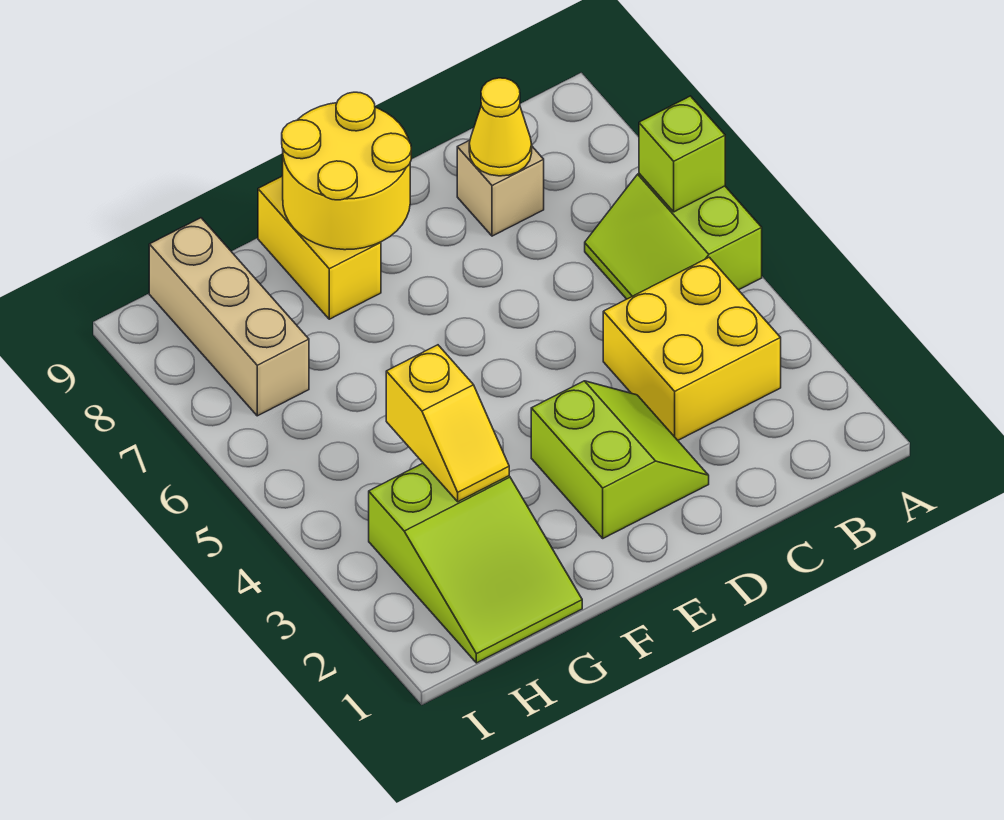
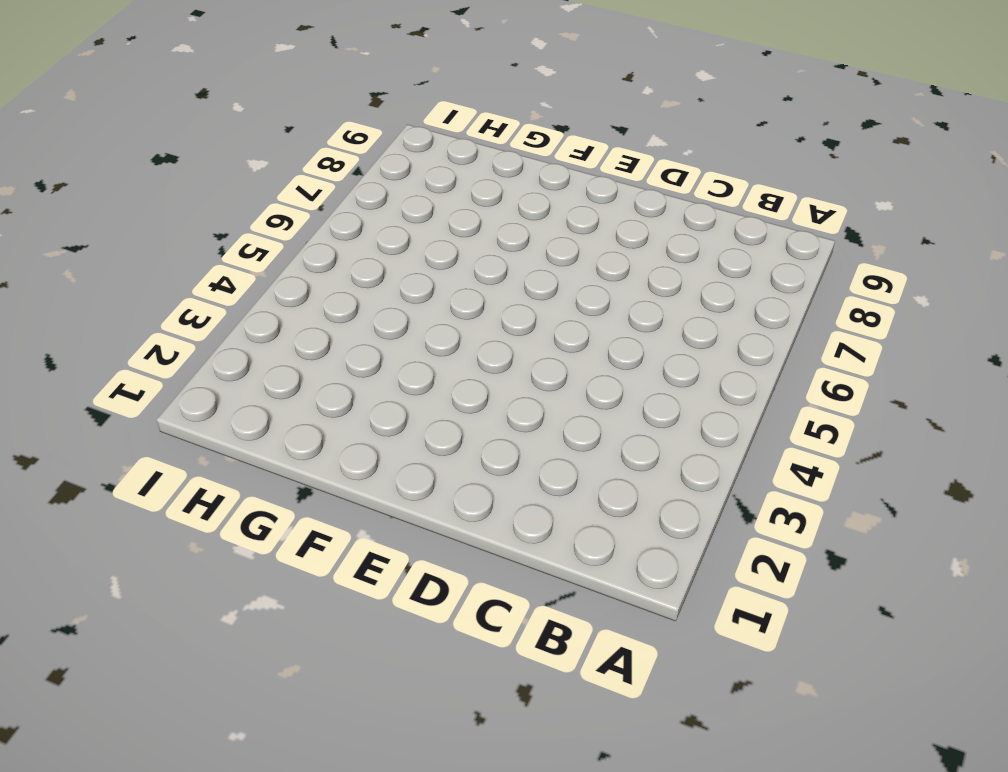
none -> lime 2x2 slope [585,174,762,299]
none -> yellow 2x2 brick [603,257,781,440]

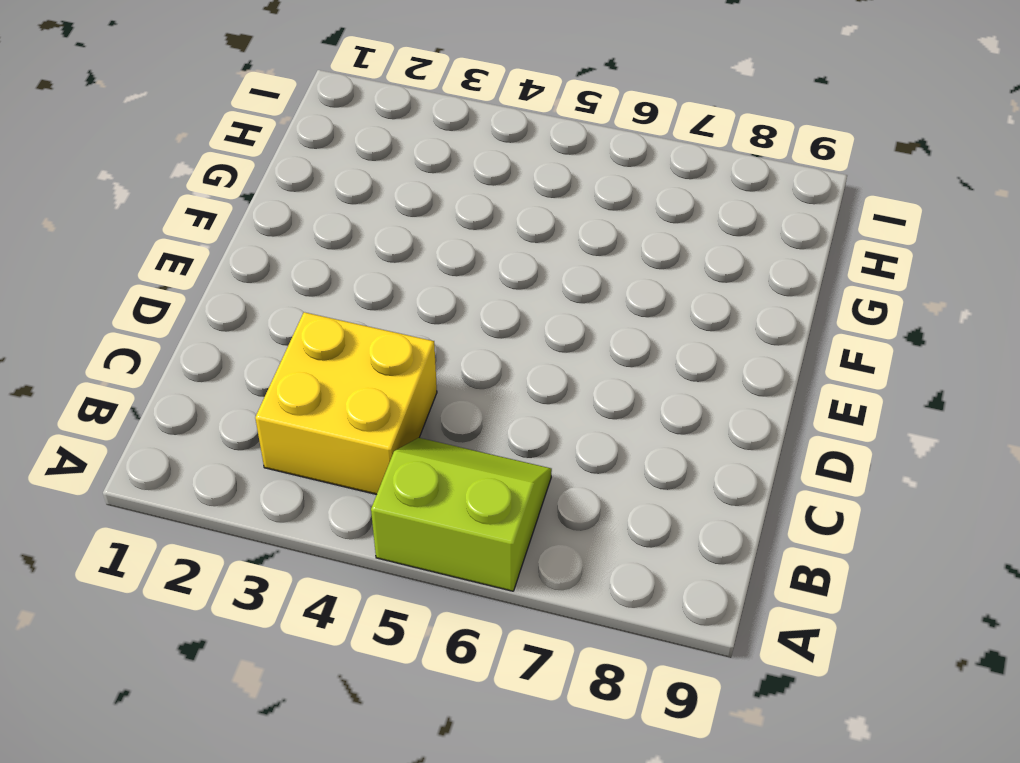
none -> tan 1x1 brick [457,140,544,236]
none -> lime 2x2 slope [531,381,709,538]

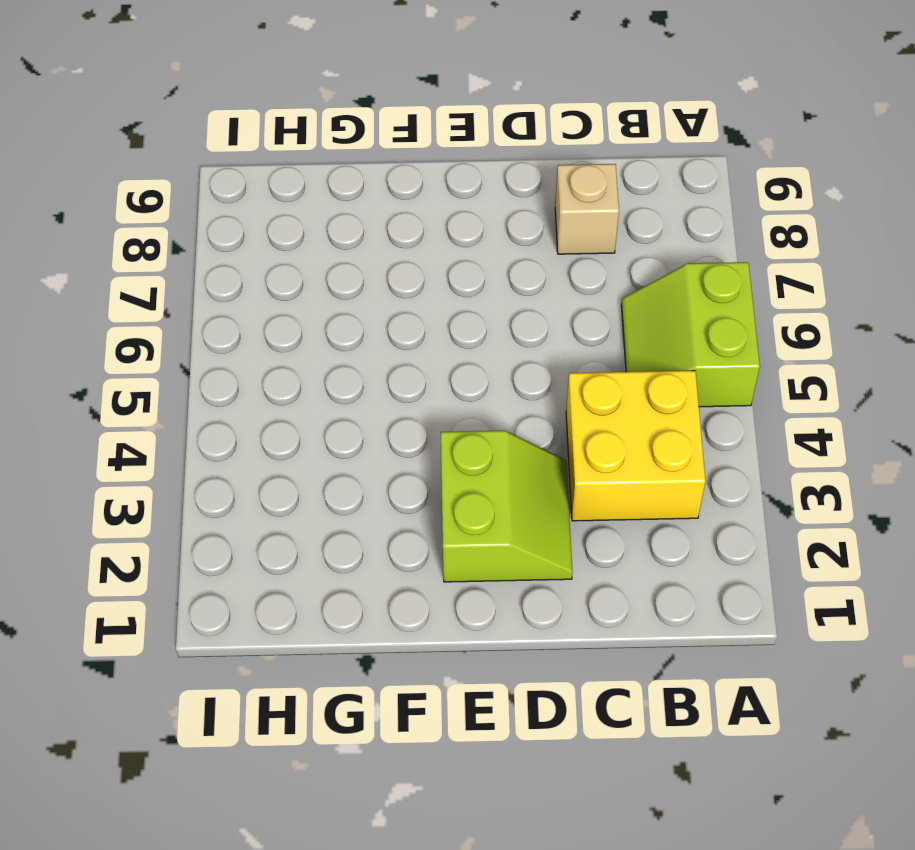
none -> yellow 1x2 brick [258,176,381,319]
none -> lime 2x3 slope [369,463,582,663]

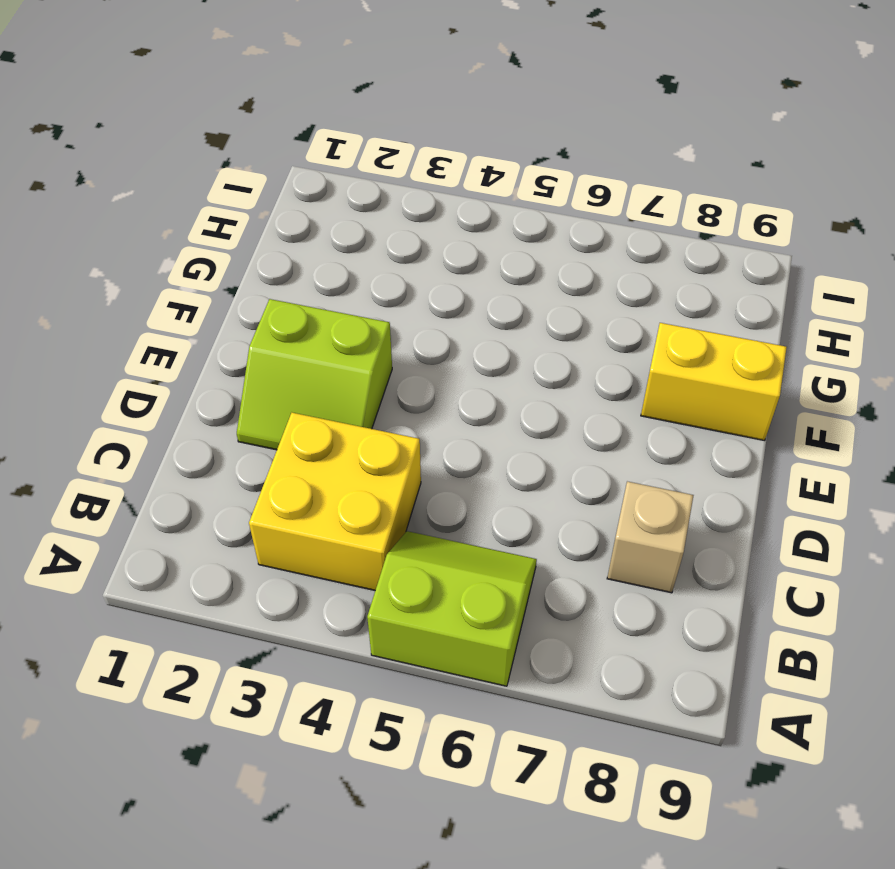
none -> lime 2x3 slope [369,463,582,663]
none -> tan 1x3 brick [149,218,309,416]

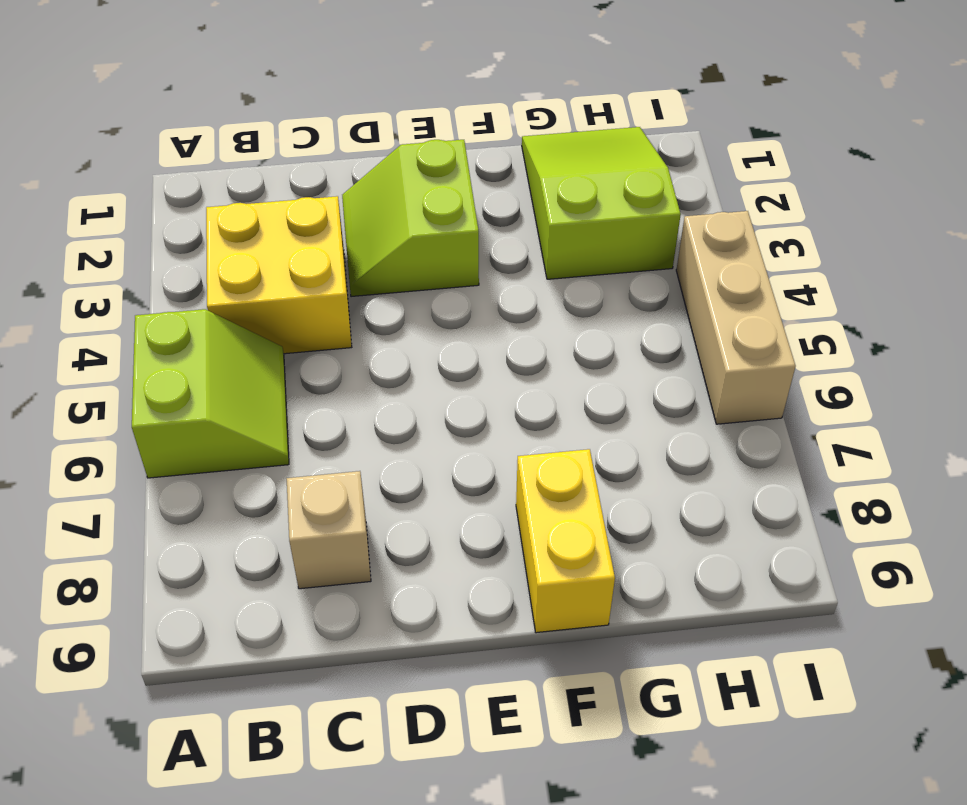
tan 1x3 brick [676,211,796,424] -> tan 1x3 brick moved to [149,218,309,416]
none -> lime 1x1 brick [639,96,725,212]
none -> yellow 1x1 cone [469,78,532,176]

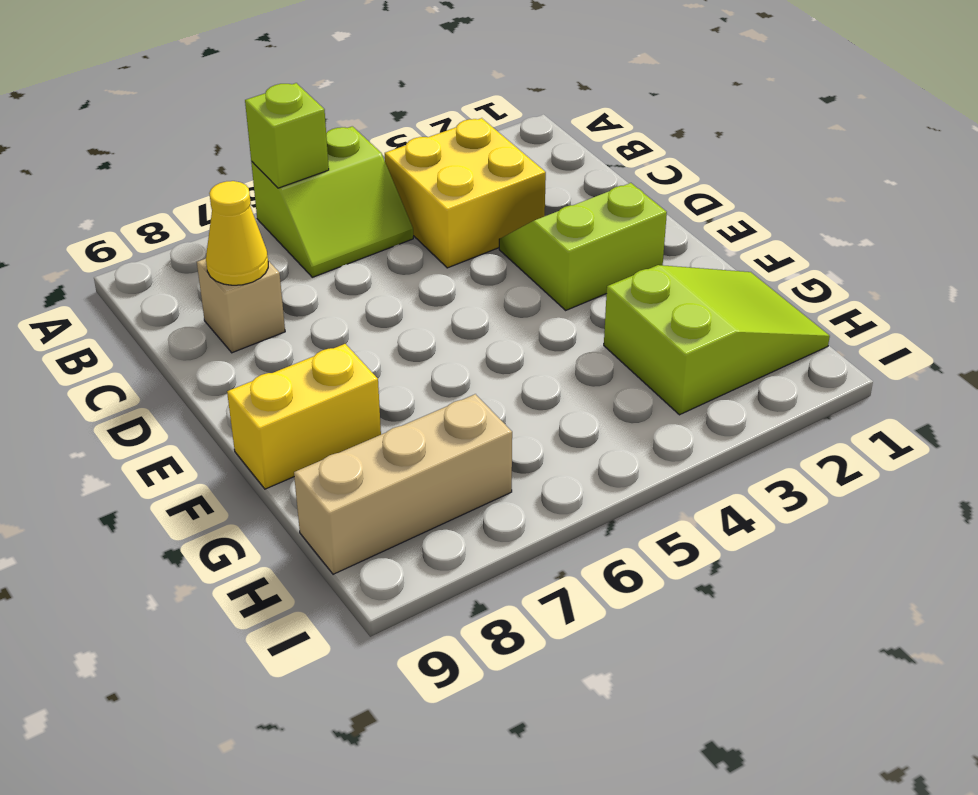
none -> yellow 2x2 round brick [282,92,411,250]
none -> yellow 1x2 slope [386,345,509,502]

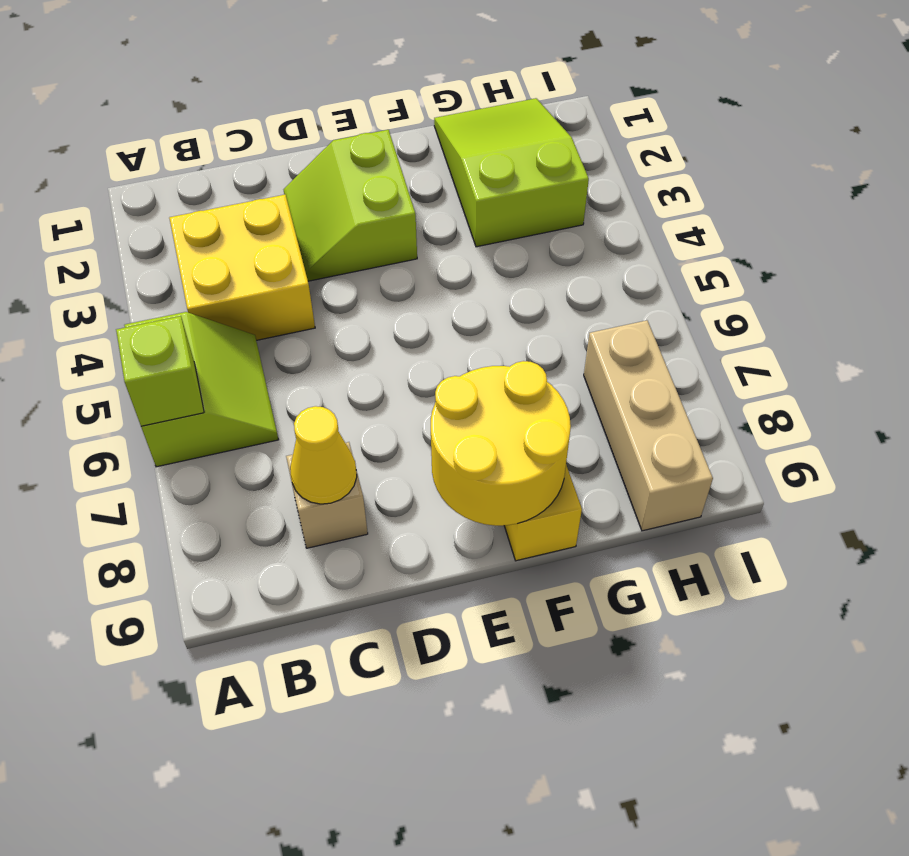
none -> yellow 1x2 slope [386,345,509,502]

